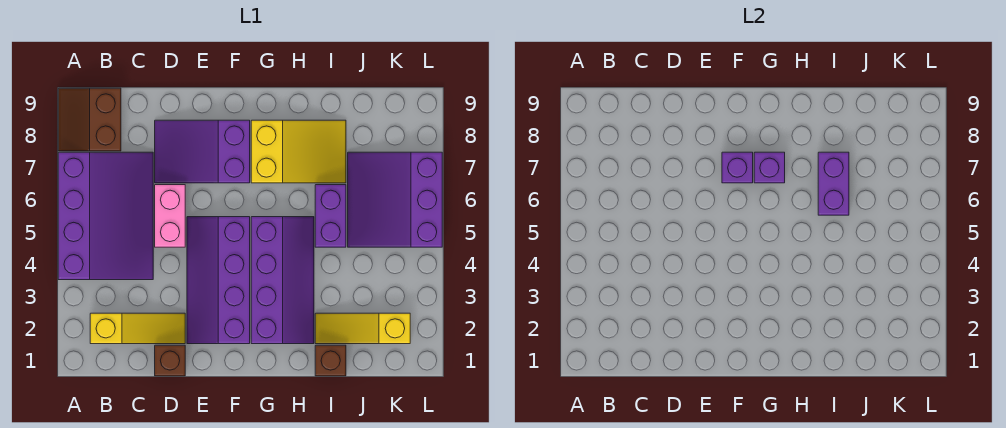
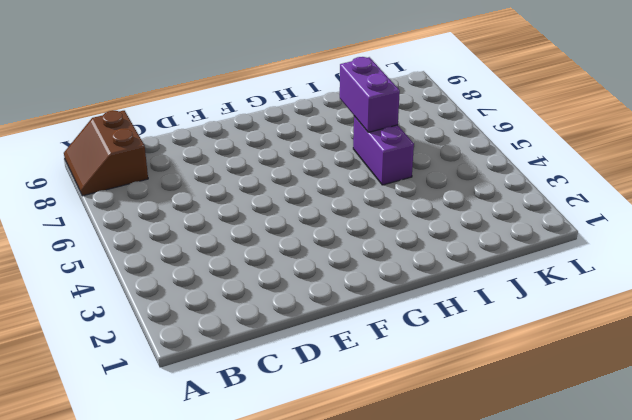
none -> purple 3x4 slope [58,152,153,280]
none -> yellow 1x3 slope [90,313,185,344]
none -> brown 1x1 brick [155,345,185,376]

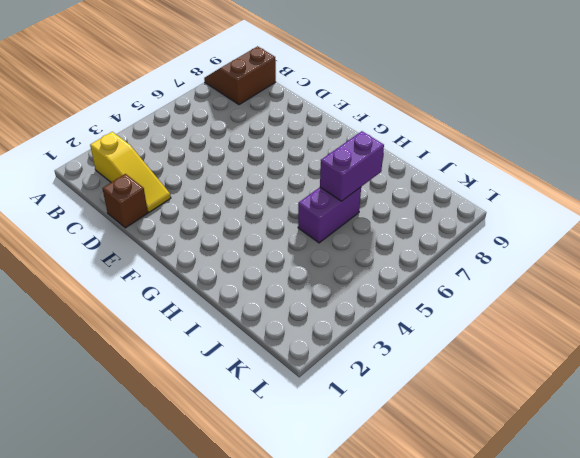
none -> purple 3x4 slope [58,152,153,280]
none -> pink 1x2 brick [155,185,185,247]
none -> purple 2x3 slope [155,120,250,183]

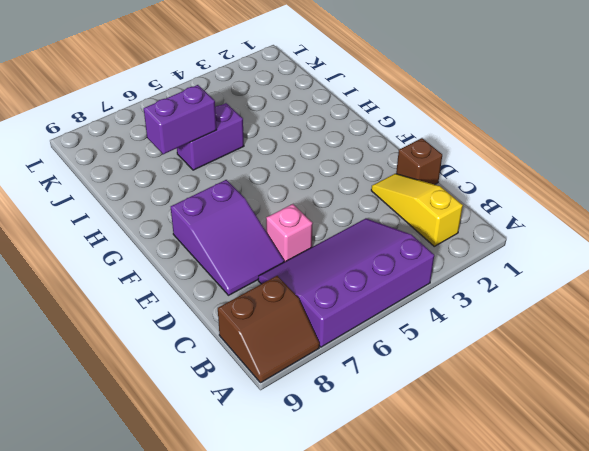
pink 1x1 brick [266,204,313,262] -> pink 1x2 brick [155,185,185,247]
none -> purple 2x4 slope [187,217,250,344]
none -> purple 2x4 slope [251,217,314,344]
none -> yellow 2x3 slope [251,120,346,183]

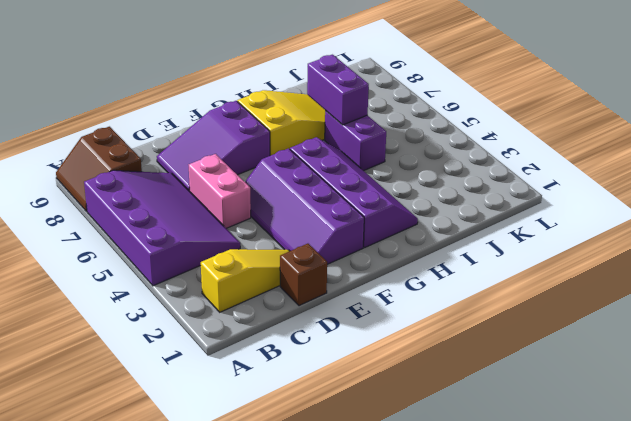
none -> brown 1x1 brick [315,345,346,376]
none -> yellow 1x3 slope [315,313,410,344]
none -> purple 3x3 slope [348,152,442,247]

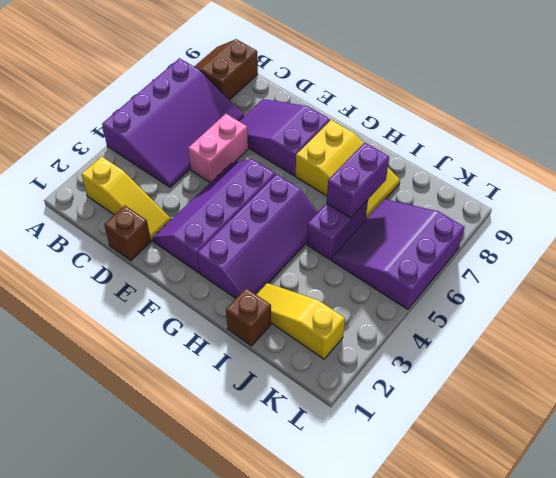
none -> purple 1x1 brick [722,152,753,183]
none -> purple 1x1 brick [754,152,785,183]

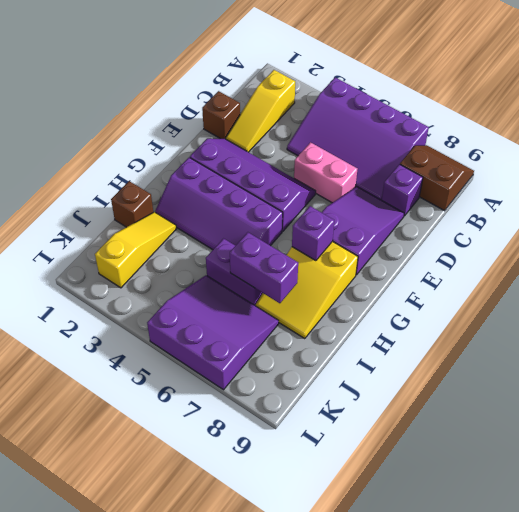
purple 1x1 brick [382,164,423,216] -> purple 1x1 brick moved to [722,152,753,183]

